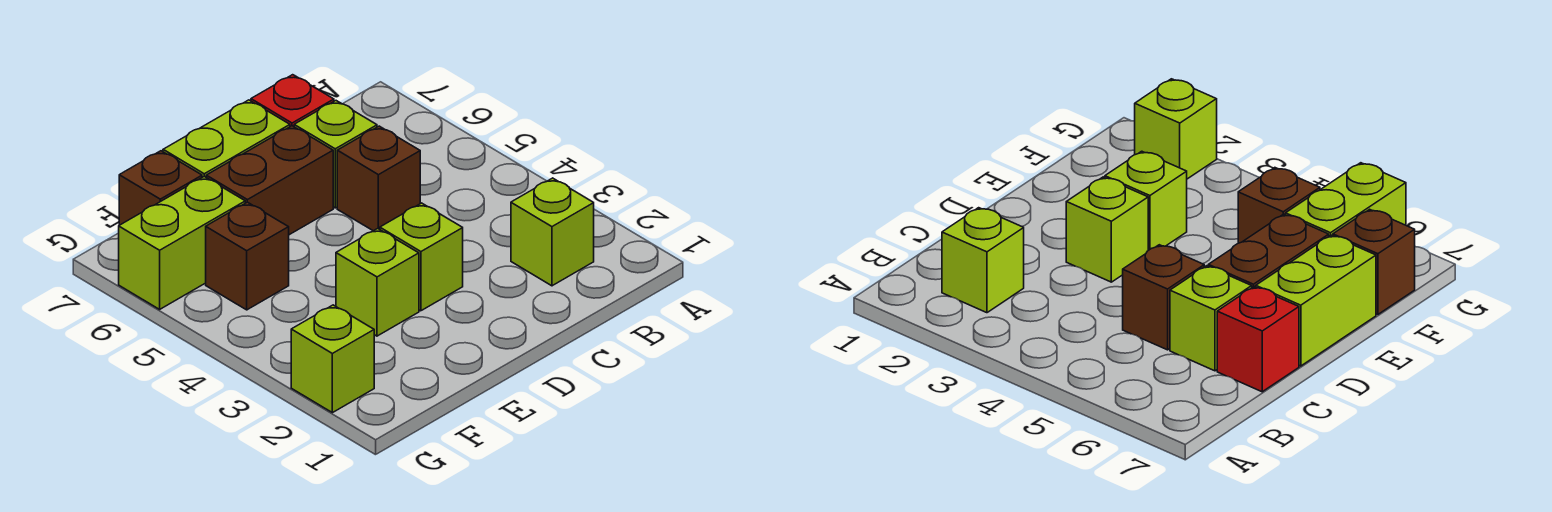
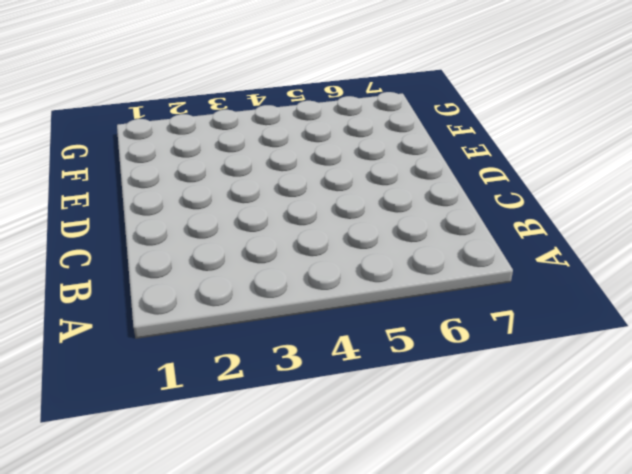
none -> lime 1x1 brick [511,178,594,286]
none -> brown 1x1 brick [337,126,420,231]
none -> lime 1x1 brick [294,101,377,208]

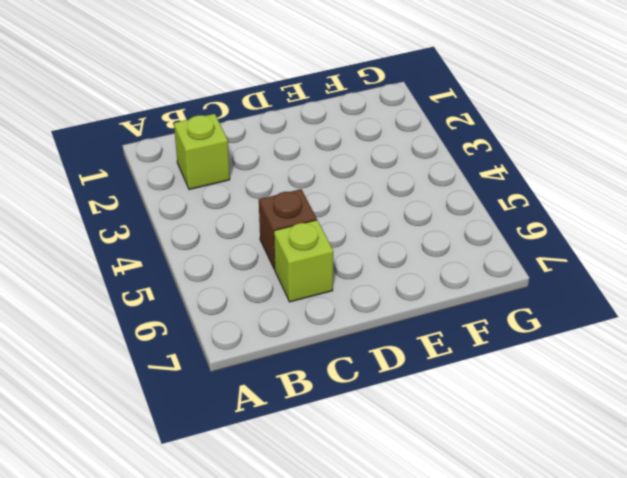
none -> red 1x1 brick [251,75,334,127]
none -> lime 1x1 brick [380,203,463,311]
none -> brown 1x2 brick [206,126,333,235]

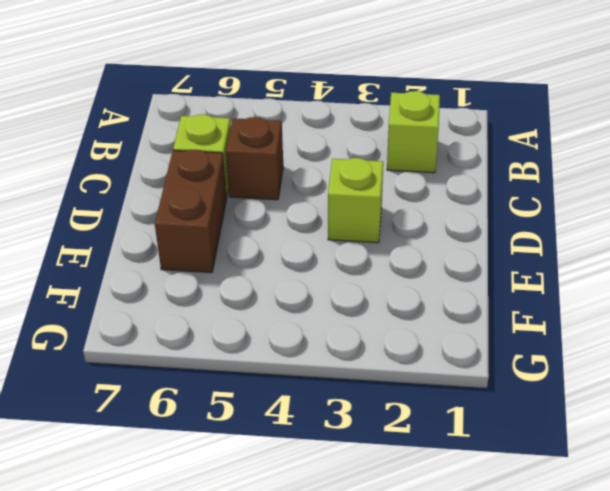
none -> red 1x1 brick [251,75,334,127]
none -> lime 1x2 brick [163,100,290,177]
none -> lime 1x1 brick [336,229,419,336]

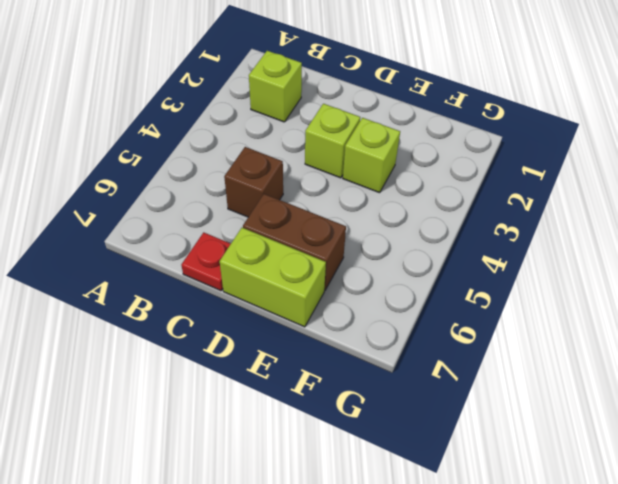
red 1x1 plate [181,232,231,291] -> red 1x1 brick [251,75,334,127]
none -> lime 1x1 brick [294,101,377,208]
none -> brown 1x1 brick [206,202,289,310]
none -> lime 1x2 brick [119,177,245,309]

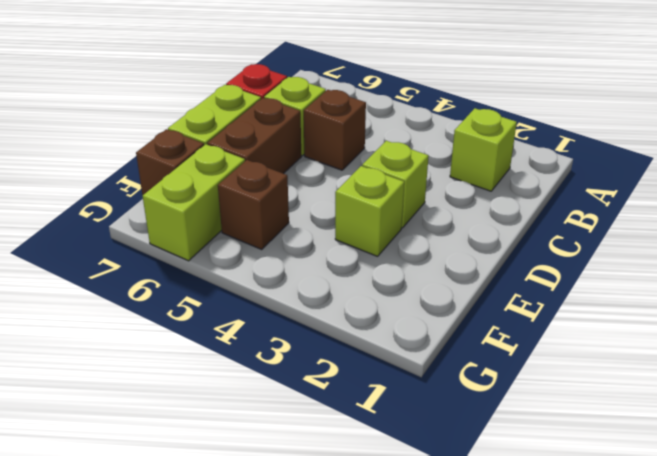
none -> lime 1x1 brick [291,305,374,413]

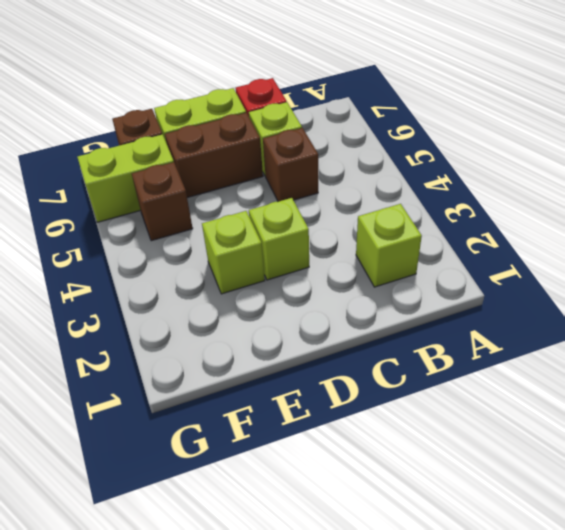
none -> lime 1x1 brick [291,305,374,413]

